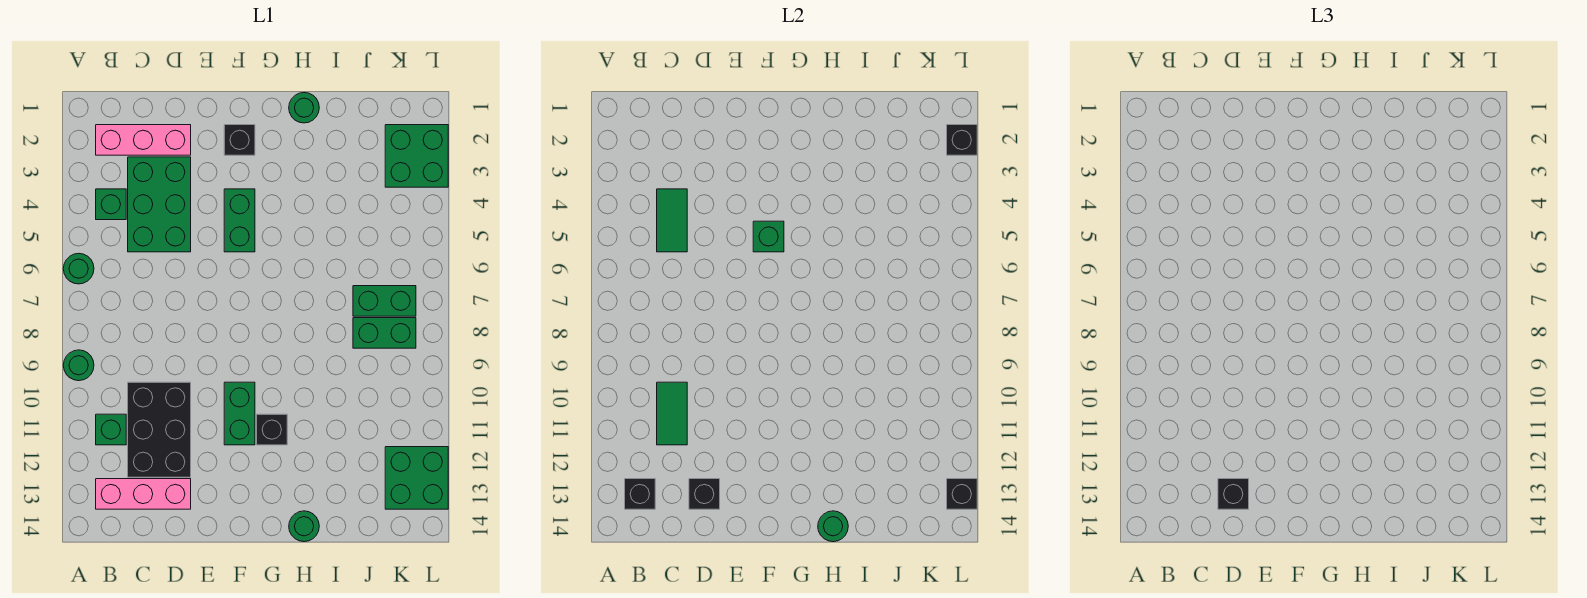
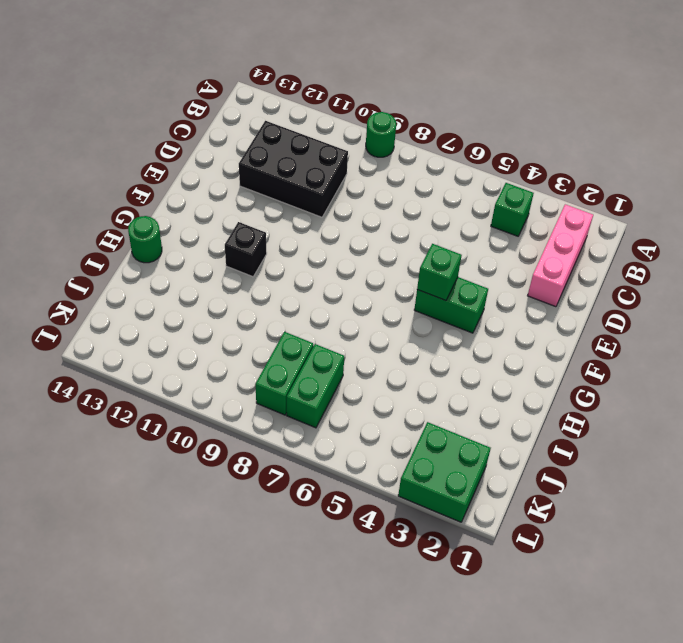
none -> green 1x1 round brick [63,253,94,284]
none -> green 1x1 brick [96,414,126,445]
none -> pink 1x3 brick [96,479,191,509]

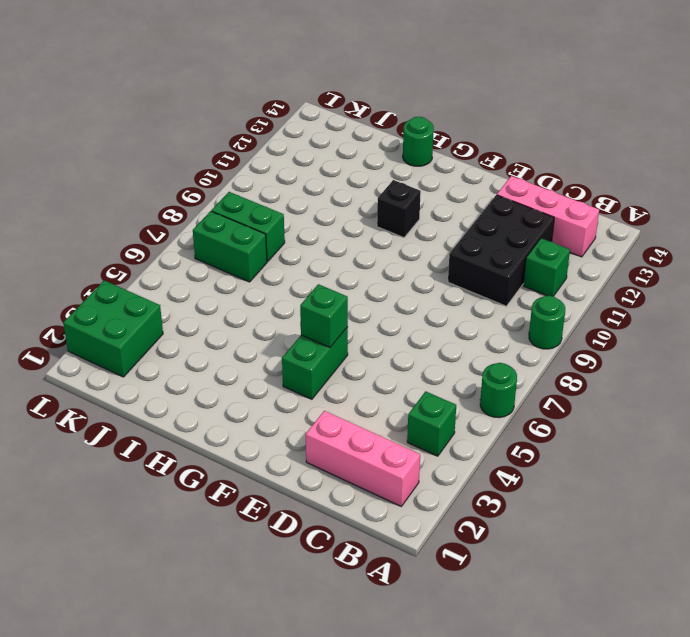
none -> green 2x3 brick [128,157,191,252]
none -> black 1x1 brick [224,125,255,155]
none -> green 1x2 brick [224,382,255,445]

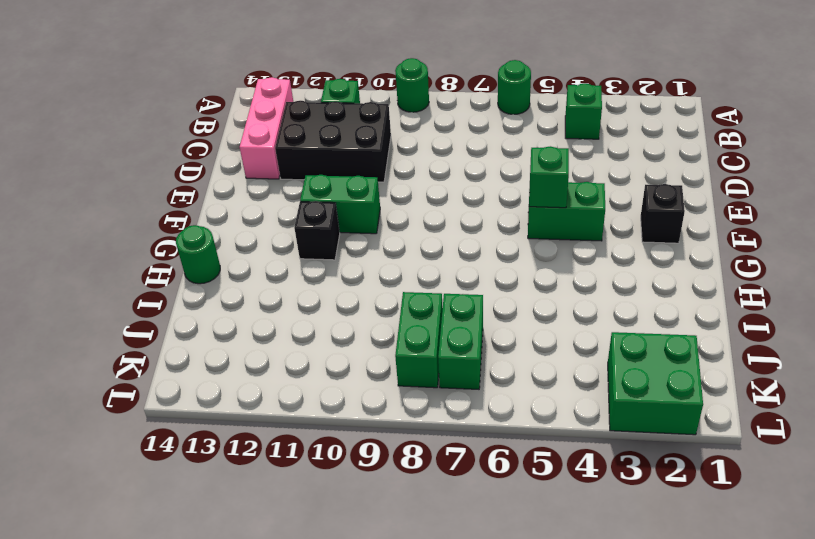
none -> pink 1x3 brick [96,125,191,155]
none -> green 2x3 brick [128,157,191,252]
none -> green 1x1 round brick [289,93,319,123]

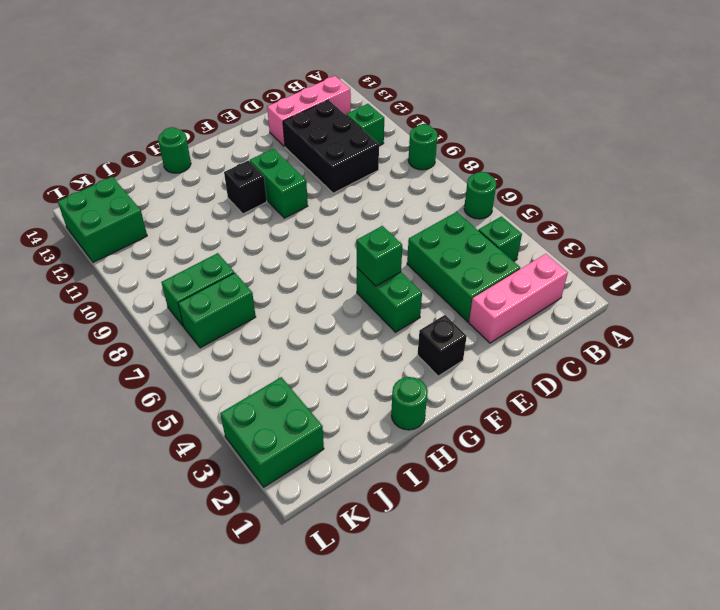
none -> black 1x1 brick [625,479,655,509]
none -> green 1x2 tile [657,189,687,252]
none -> green 1x2 tile [657,382,687,445]

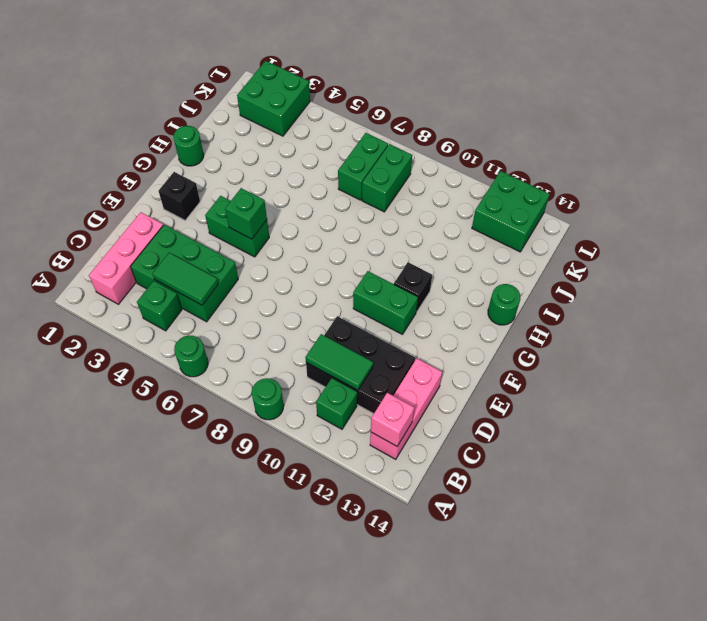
pink 1x1 brick [371,393,414,446] -> black 1x1 brick [625,479,655,509]
none -> black 1x1 brick [689,479,720,509]
none -> green 1x1 round brick [818,511,848,542]
none -> black 1x1 brick [947,125,977,155]

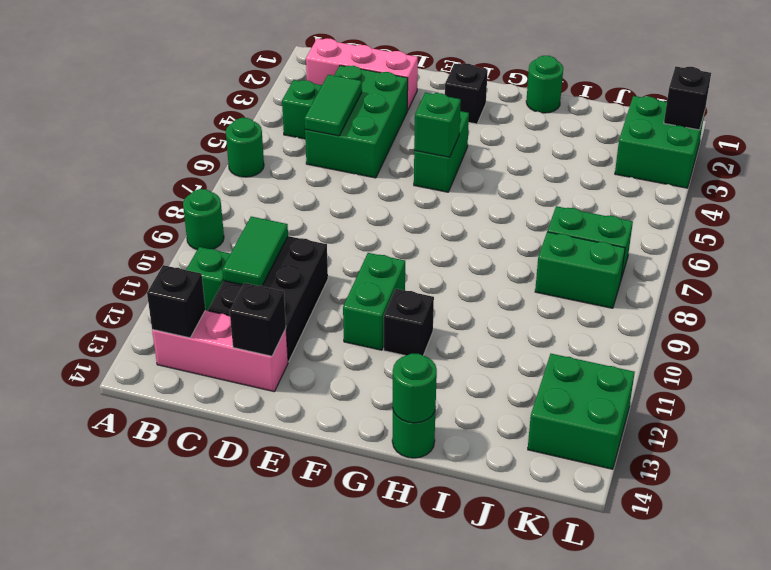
none -> black 1x1 brick [947,479,977,509]
none -> black 1x1 brick [1218,479,1249,509]

